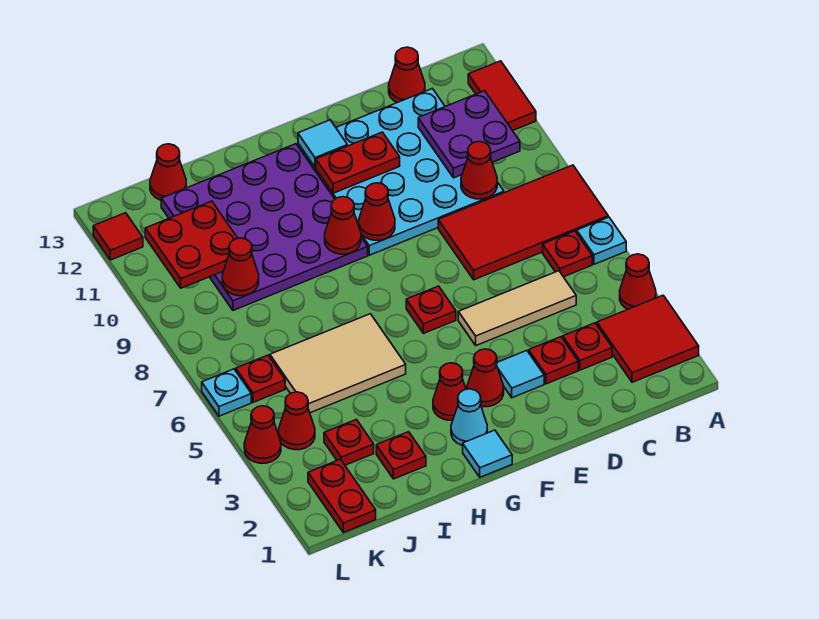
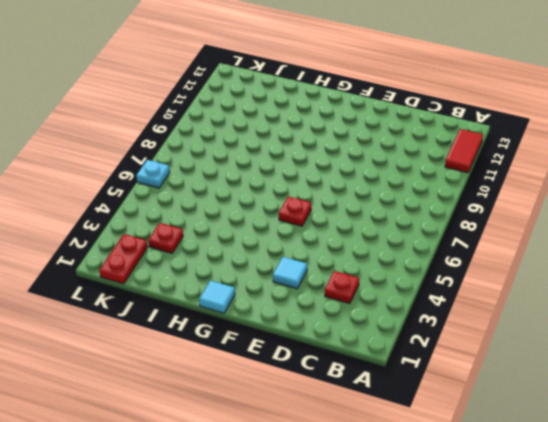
none -> red 2x2 tile [597,295,699,382]
none -> red 1x1 cone [620,254,656,309]
none -> cyan 1x1 plate [577,217,626,264]
none -> red 2x4 tile [438,165,608,280]

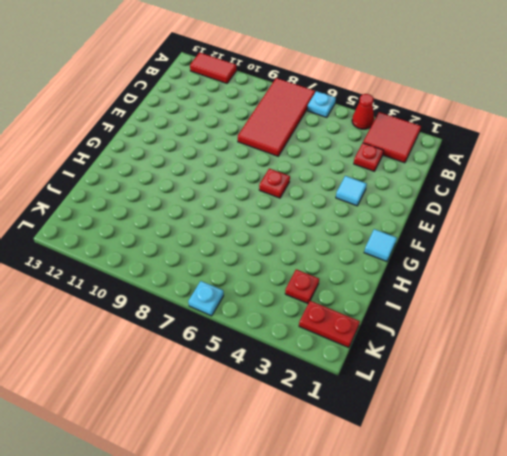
none -> red 1x1 plate [543,231,592,277]
none -> tan 1x3 tile [458,271,576,345]
none -> cyan 4x4 plate [298,89,504,255]
none -> red 1x1 cone [389,47,425,103]

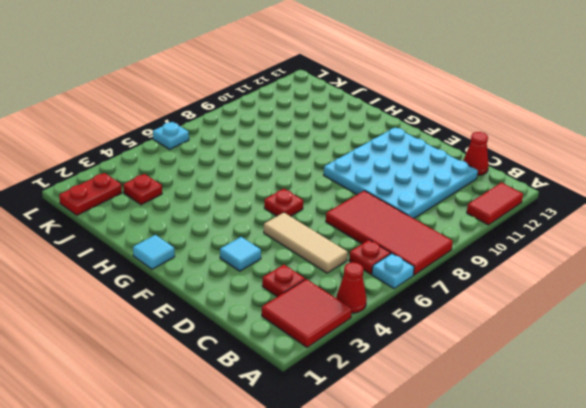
none -> red 1x1 plate [529,337,578,384]
none -> red 1x1 cone [467,349,504,407]
none -> cyan 1x1 cone [451,389,487,445]
none -> red 1x1 cone [433,363,466,420]

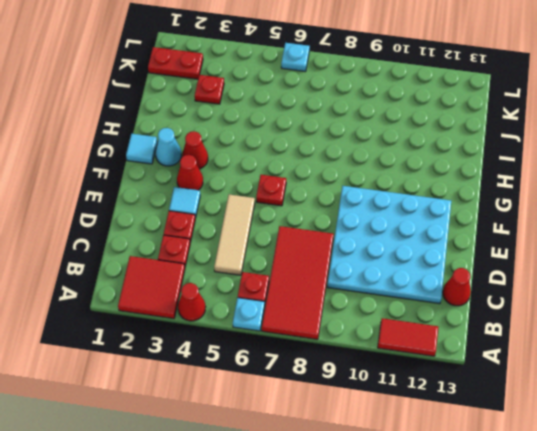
none -> purple 4x4 plate [161,144,368,310]
none -> tan 2x3 tile [270,314,406,413]
none -> red 1x1 plate [376,432,426,479]
none -> red 1x1 cone [150,144,186,200]

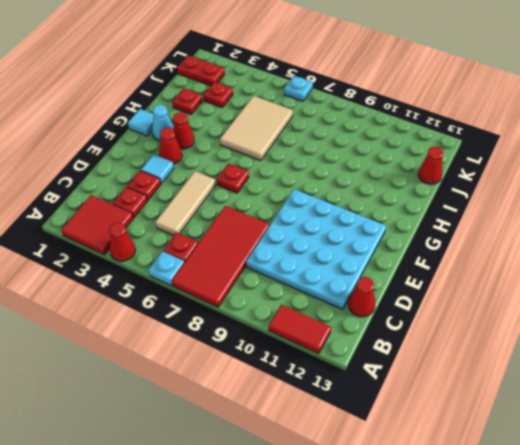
none -> purple 4x4 plate [161,144,368,310]
none -> red 1x1 cone [279,392,315,450]
none -> red 1x1 plate [236,355,285,402]
none -> red 1x1 cone [244,406,281,463]

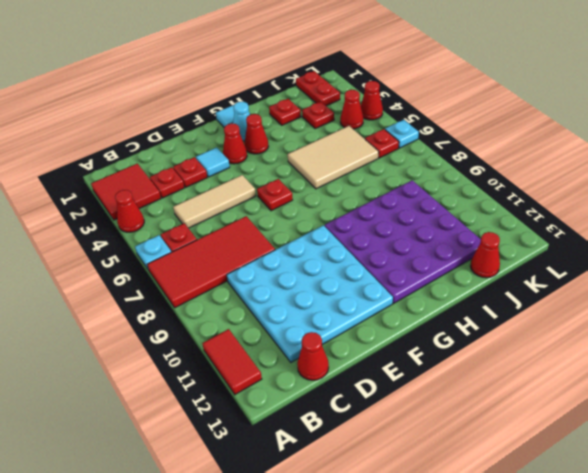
none -> red 1x1 tile [93,213,143,260]
none -> purple 2x2 plate [418,91,520,178]
none -> red 1x1 cone [461,141,497,199]
none -> red 1x2 plate [316,132,400,193]

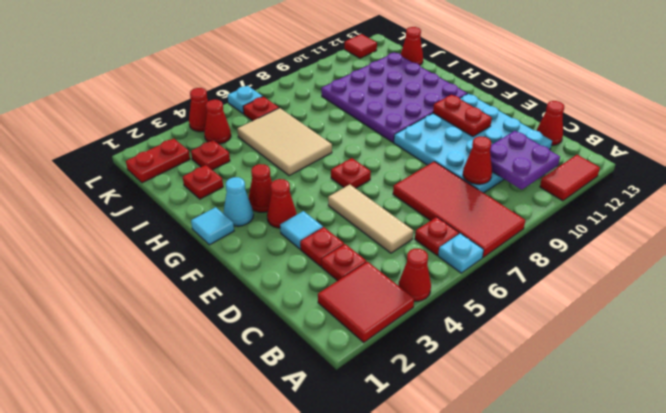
none -> red 1x1 cone [359,183,395,240]
none -> cyan 1x1 tile [298,120,347,167]
none -> red 1x1 cone [325,197,361,254]
none -> red 1x1 cone [222,238,259,296]

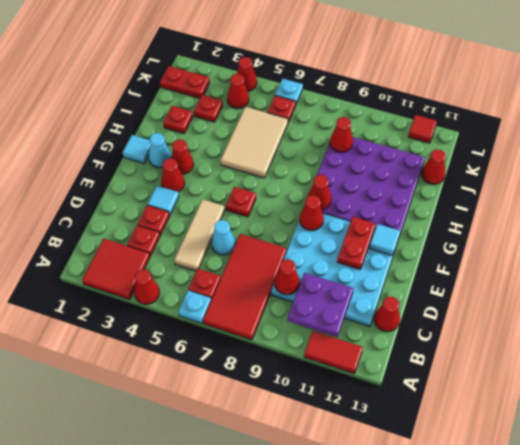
cyan 1x1 cone [211,220,235,255] -> none
none -> red 2x2 plate [145,201,238,288]

